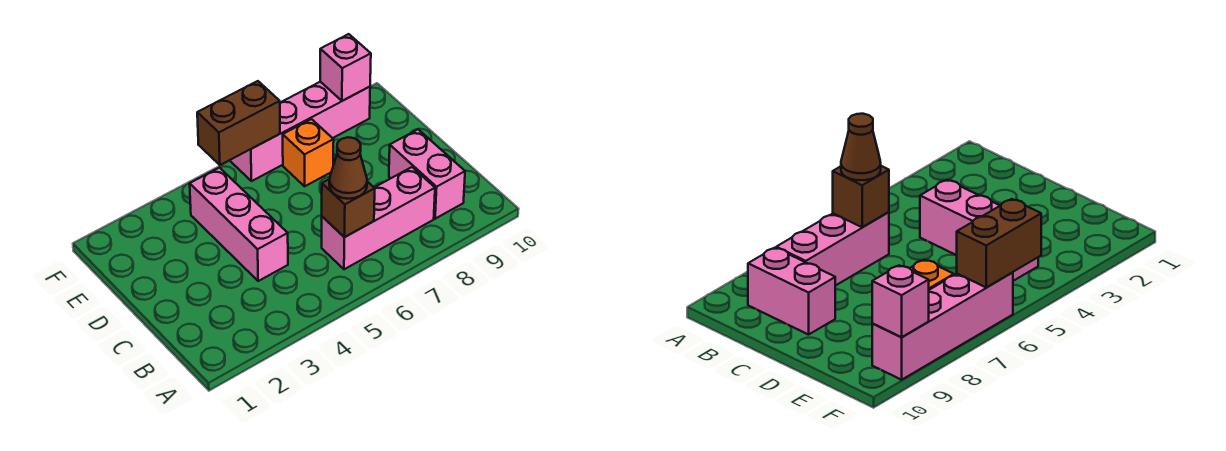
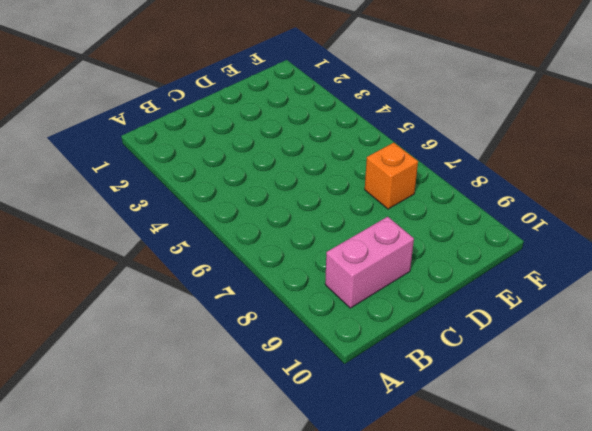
none -> pink 1x3 brick [322,167,435,269]
none -> pink 1x3 brick [190,168,288,281]

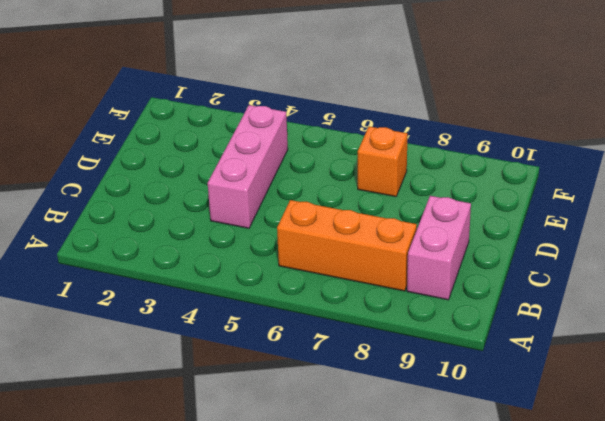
orange 1x3 brick [277,200,417,291] -> pink 1x3 brick [322,167,435,269]
none -> pink 1x4 brick [230,82,370,181]
none -> brown 1x1 brick [322,179,375,237]

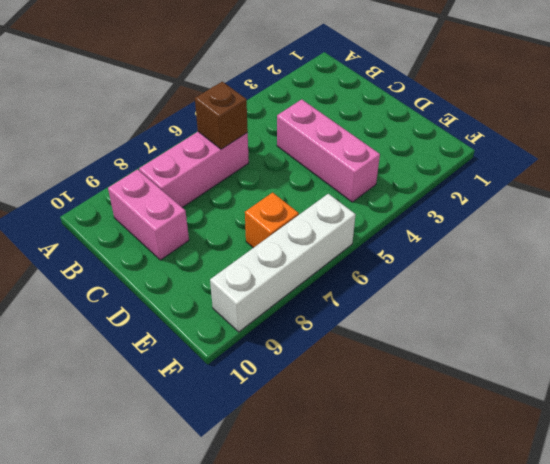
white 1x4 brick [210,194,356,332] -> pink 1x4 brick [230,82,370,181]
none -> brown 1x2 brick [197,81,280,165]
none -> pink 1x1 brick [320,34,371,101]

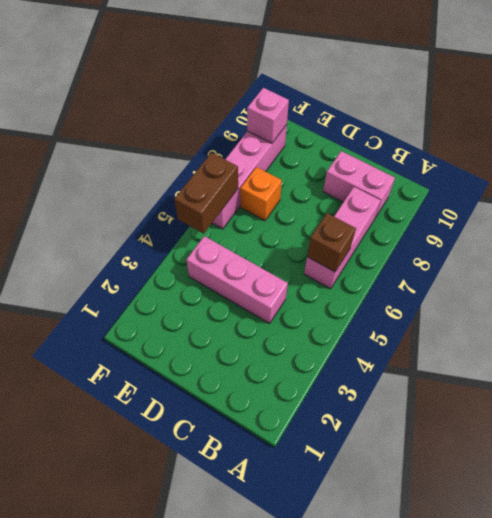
none -> brown 1x1 cone [329,137,367,199]

